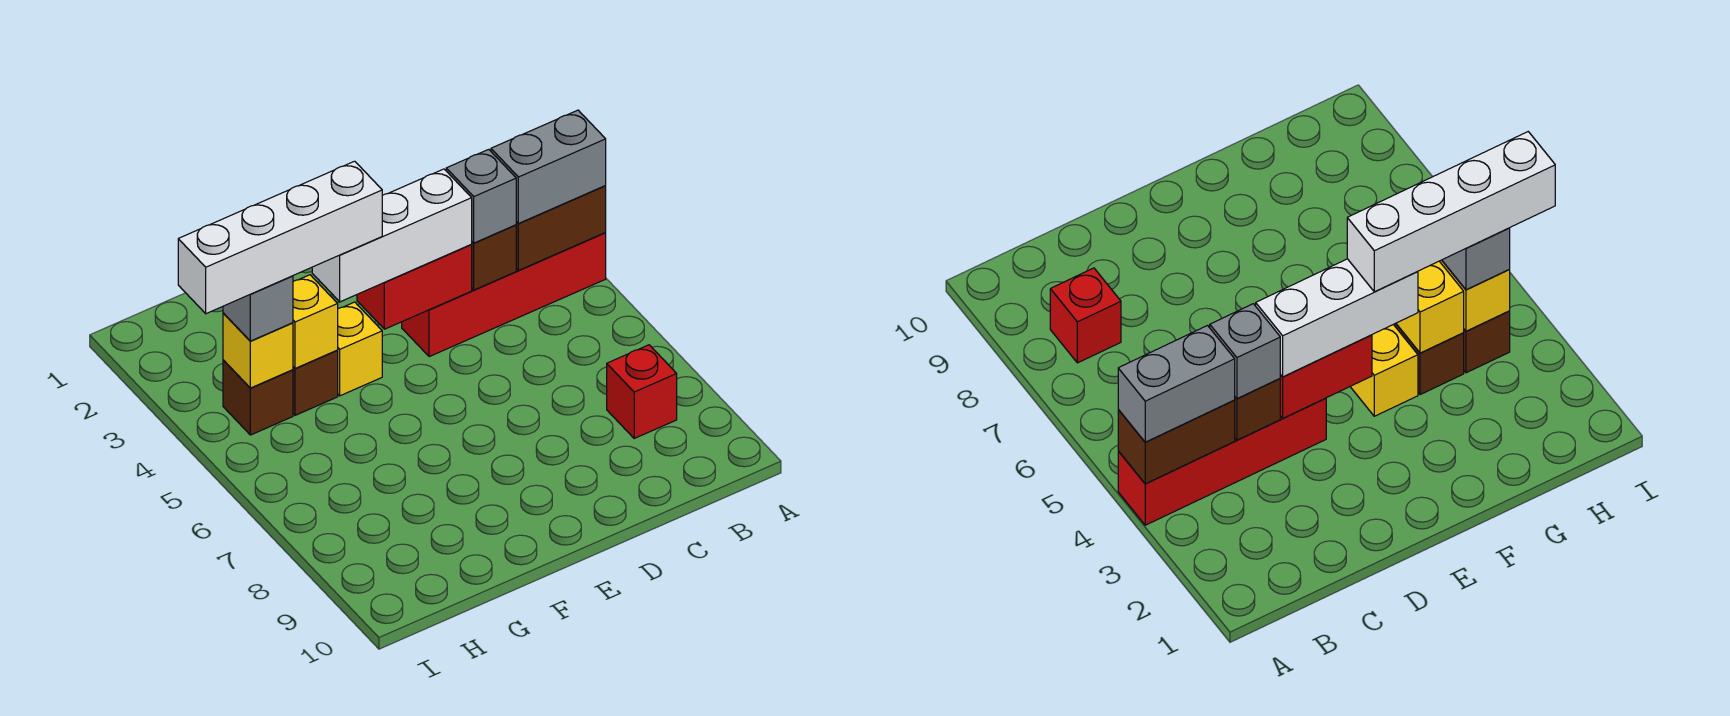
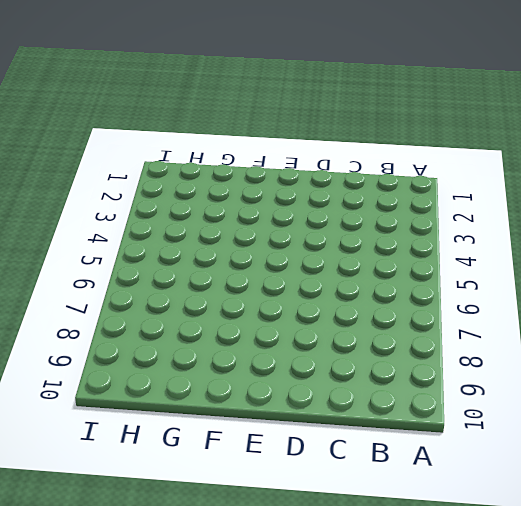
none -> red 1x4 brick [402,233,606,357]
none -> red 1x1 brick [607,345,677,438]
none -> yellow 1x1 brick [337,302,382,396]

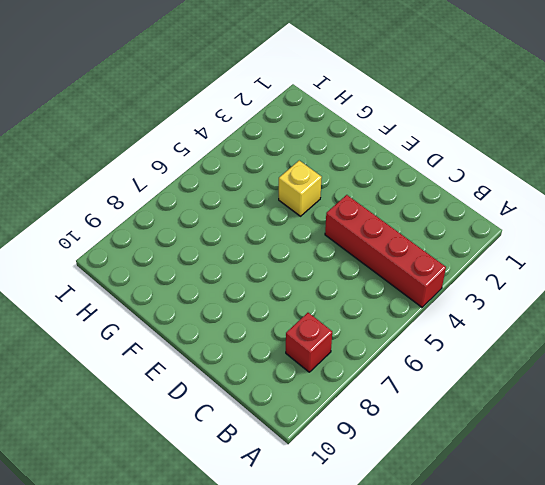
none -> brown 1x1 brick [293,350,338,415]
none -> brown 1x1 brick [223,360,293,435]
none -> brown 1x2 brick [516,186,606,270]

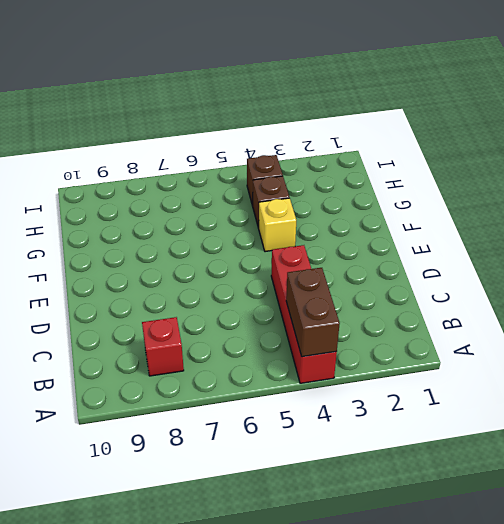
none -> brown 1x1 brick [472,225,516,290]
none -> red 1x2 brick [357,244,472,329]
none -> yellow 1x1 brick [293,275,338,368]

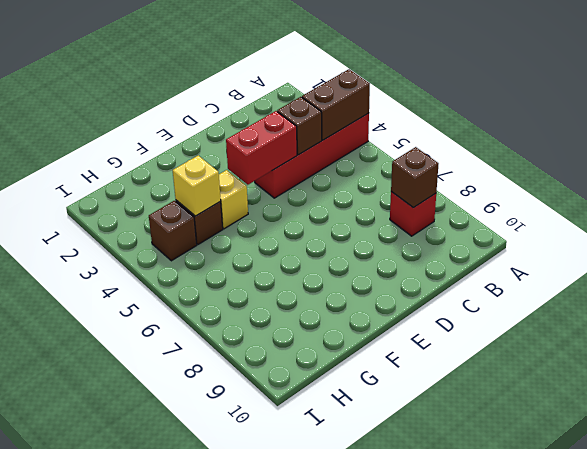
brown 1x1 brick [391,147,438,208] -> none
none -> yellow 1x1 brick [223,313,293,388]
none -> grey 1x2 brick [491,110,606,223]
none -> grey 1x1 brick [446,149,516,243]

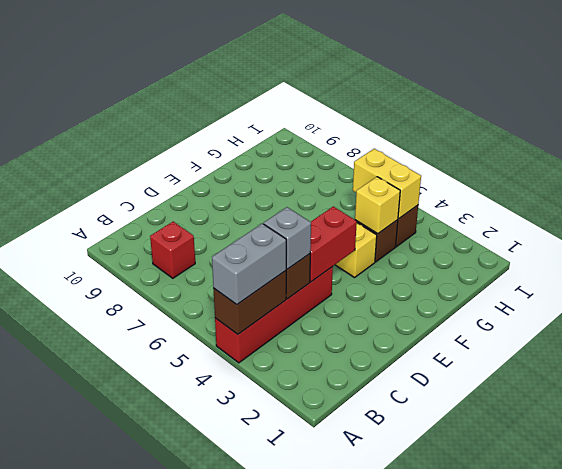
yellow 1x2 brick [353,149,421,219] -> yellow 1x1 brick [223,313,293,388]
none -> white 1x3 brick [312,169,472,302]
none -> grey 1x1 brick [223,276,293,341]
none -> white 1x4 brick [178,161,382,314]

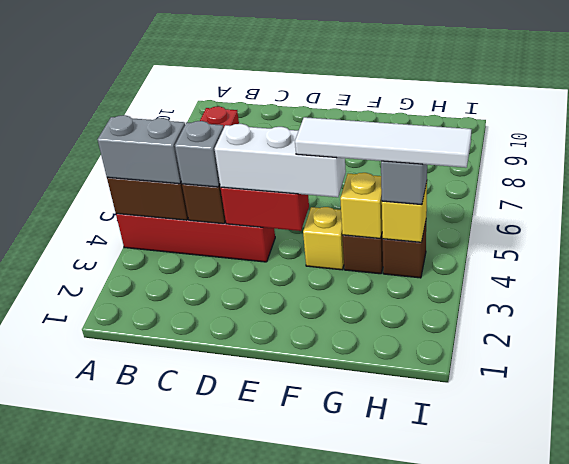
white 1x4 tile [295,117,471,168] -> white 1x4 brick [178,161,382,314]

